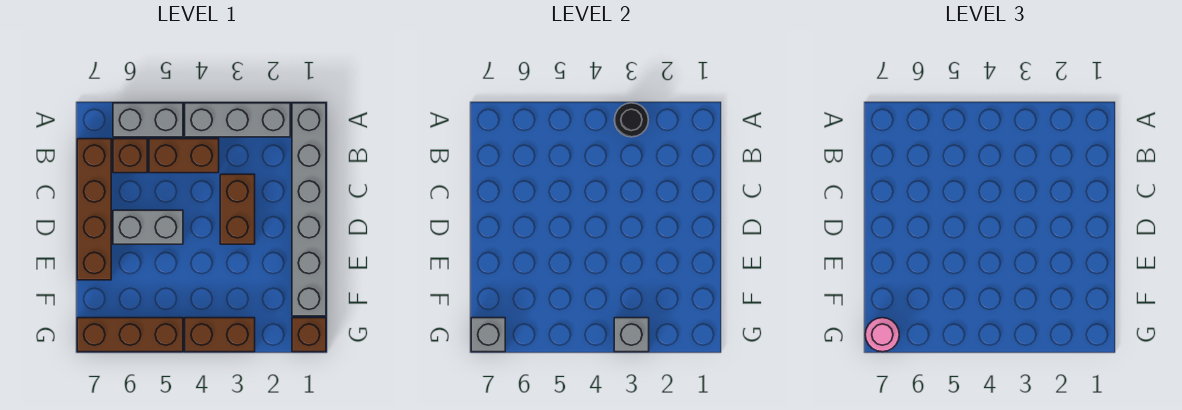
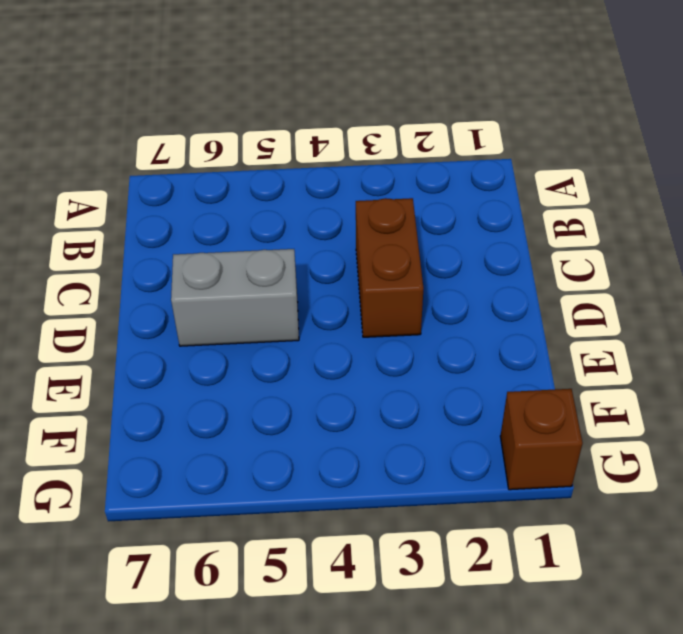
none -> grey 1x6 brick [292,103,326,316]
none -> grey 1x3 brick [185,103,290,137]
none -> grey 1x2 brick [113,103,183,137]

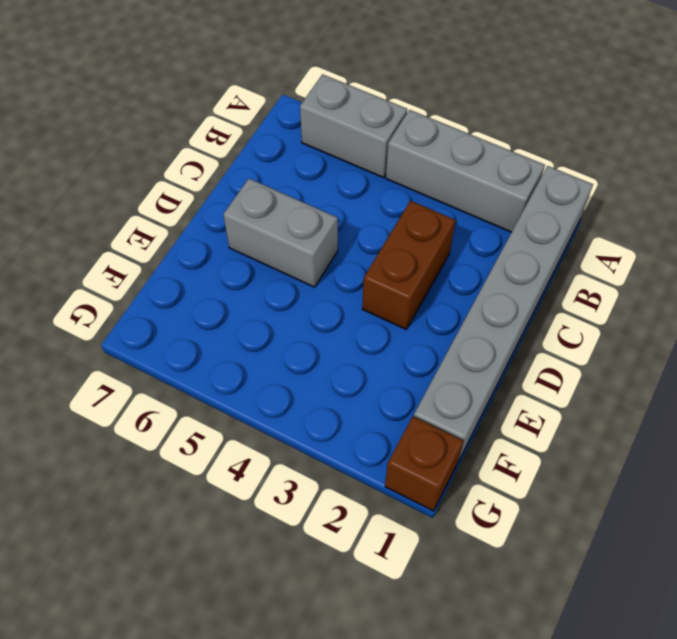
none -> brown 1x2 brick [149,139,219,173]
none -> brown 1x1 brick [113,139,147,173]
none -> brown 1x4 brick [77,139,111,280]

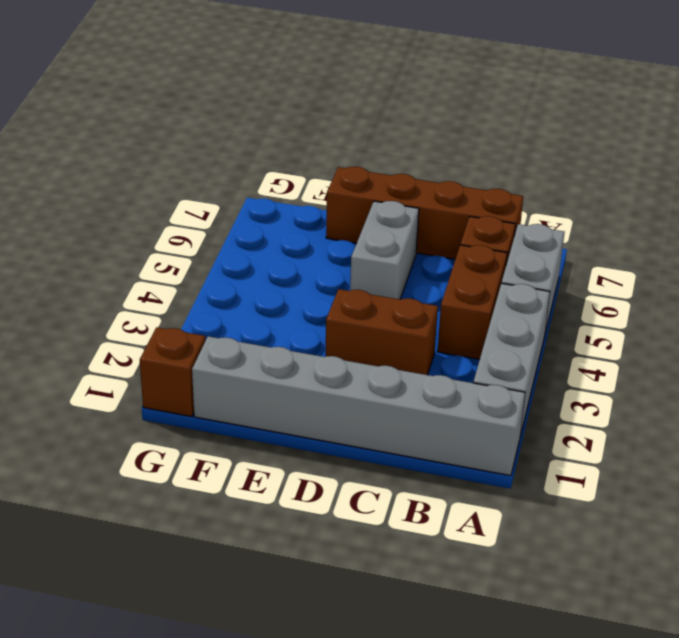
none -> brown 1x2 brick [185,318,255,352]
none -> brown 1x3 brick [77,318,183,352]
none -> black 1x1 round brick [615,103,648,137]

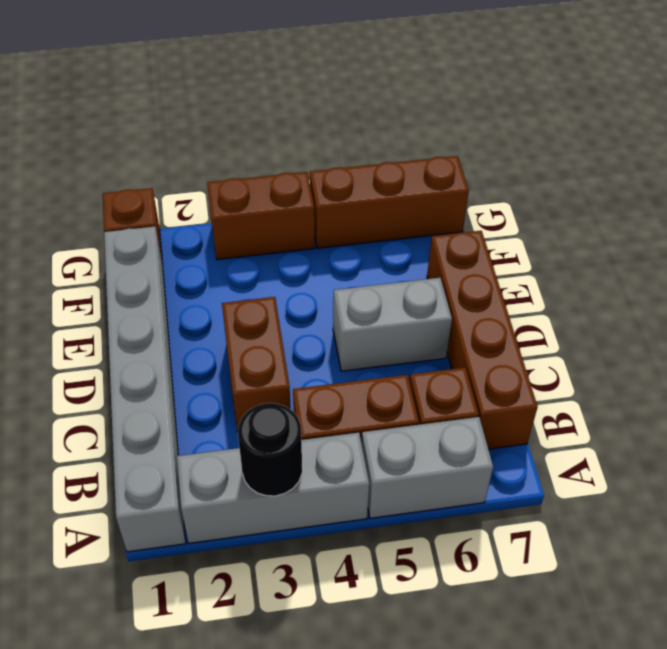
none -> grey 1x1 brick [614,318,649,352]
none -> grey 1x1 brick [471,318,505,352]
none -> pink 1x1 round brick [865,318,899,352]

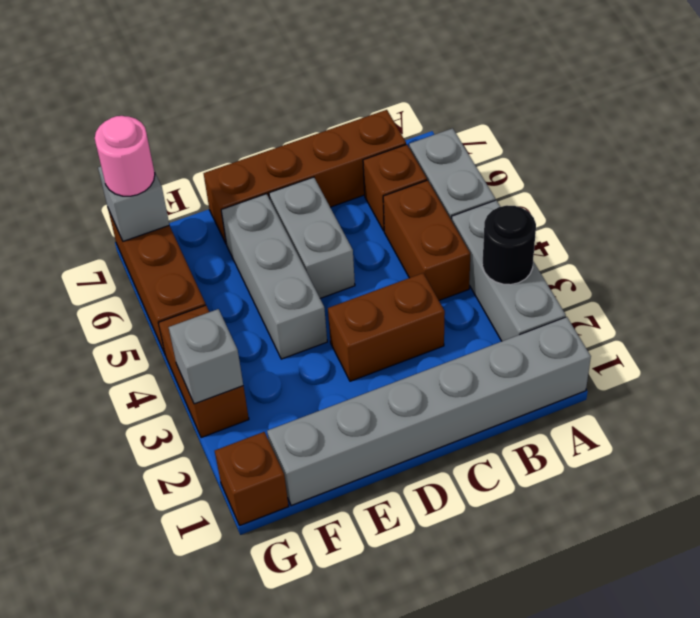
grey 1x3 brick [221,194,327,359] -> none

